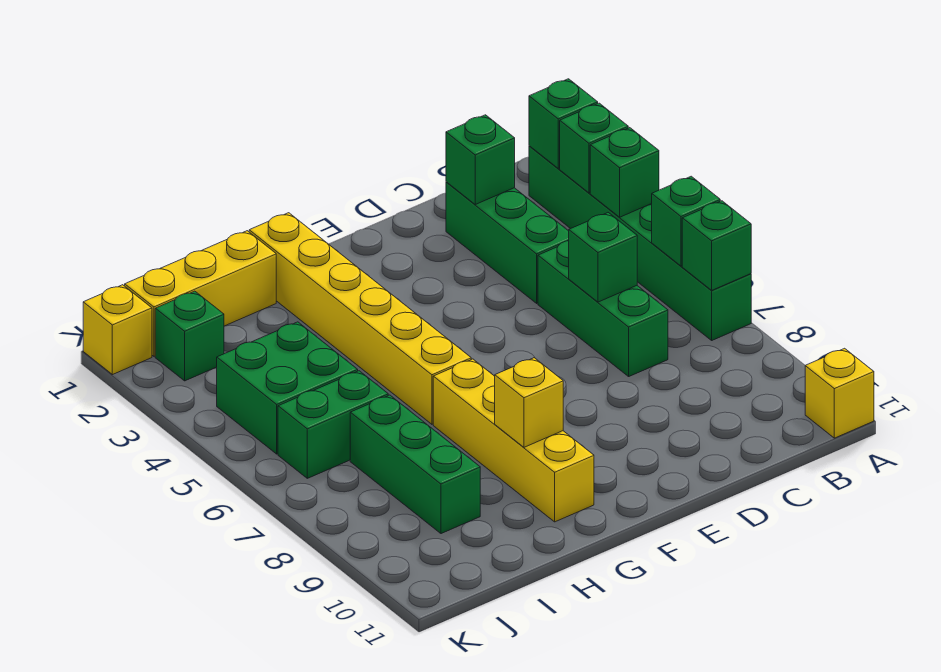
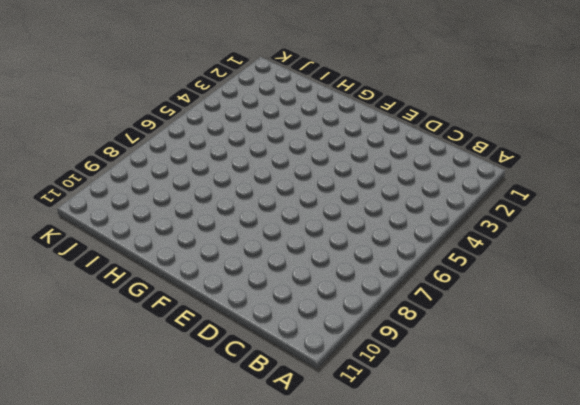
none -> green 1x6 brick [529,146,751,340]
none -> yellow 1x1 brick [805,348,874,438]
none -> green 1x3 brick [446,182,569,303]

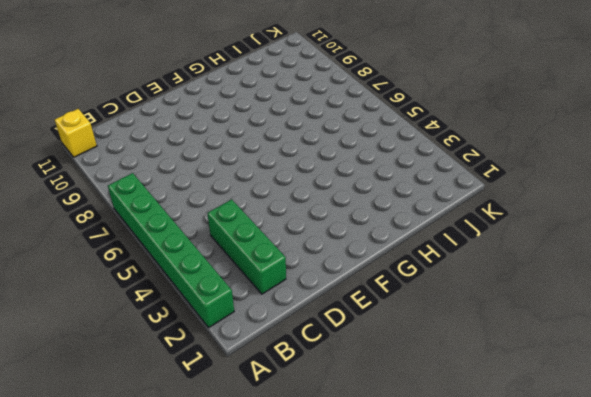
none -> green 1x3 brick [538,241,668,376]
none -> yellow 1x6 brick [249,213,471,424]
none -> yellow 1x4 brick [433,359,594,522]

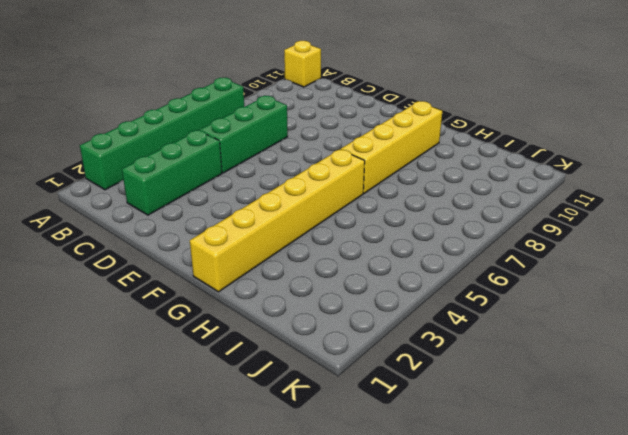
none -> yellow 1x3 brick [125,231,276,356]
none -> green 2x2 brick [217,322,358,454]
none -> green 1x2 brick [278,371,388,478]

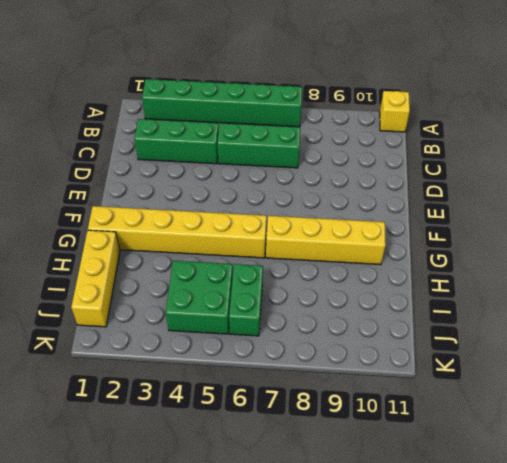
none -> green 1x3 brick [350,395,480,534]
none -> green 1x1 brick [155,291,224,381]
none -> yellow 1x1 brick [83,285,152,375]

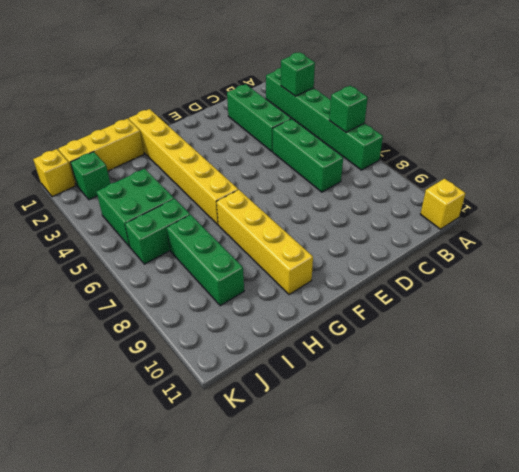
none -> green 1x1 brick [529,79,598,168]
none -> green 1x1 brick [590,128,659,217]
none -> green 1x1 brick [682,201,751,291]

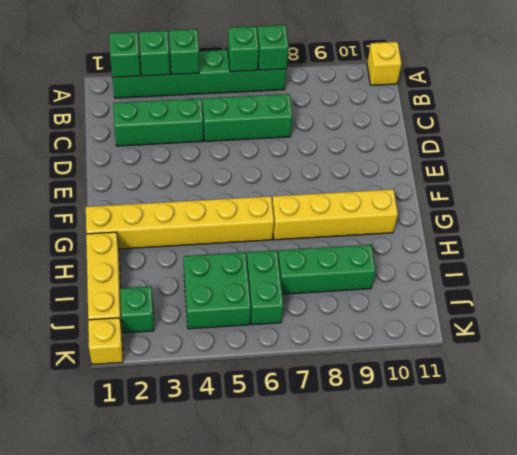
none -> green 1x1 brick [446,115,515,204]
none -> green 1x1 brick [568,213,637,302]
none -> yellow 1x1 brick [495,358,563,447]

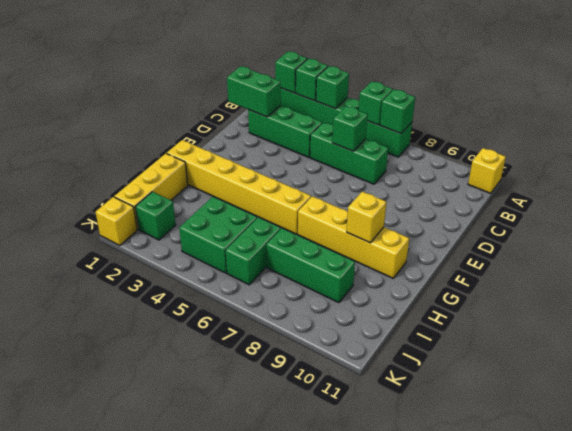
green 1x2 brick [227,66,281,117] -> green 1x1 brick [446,115,515,204]

